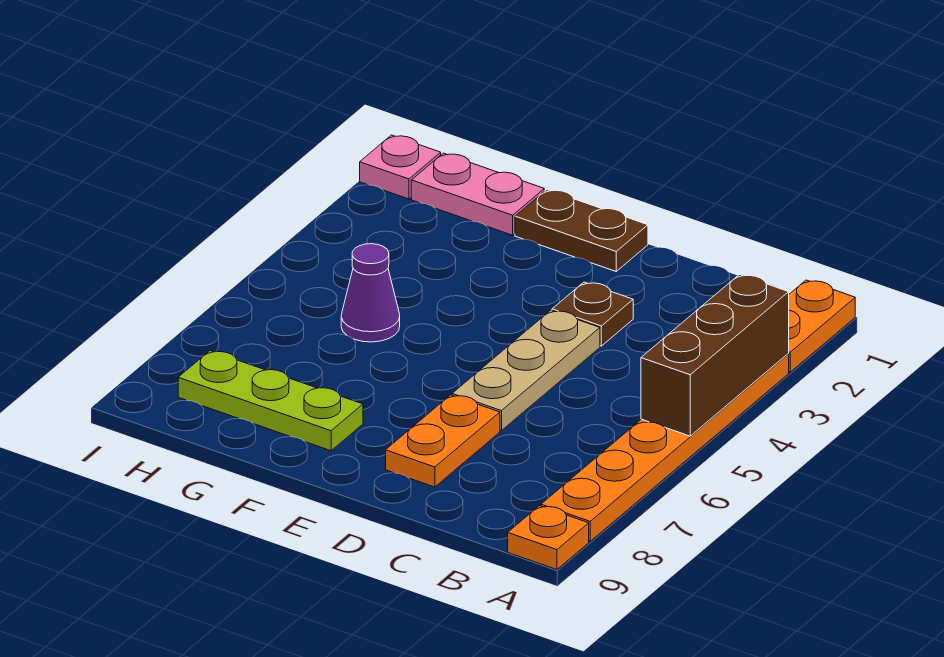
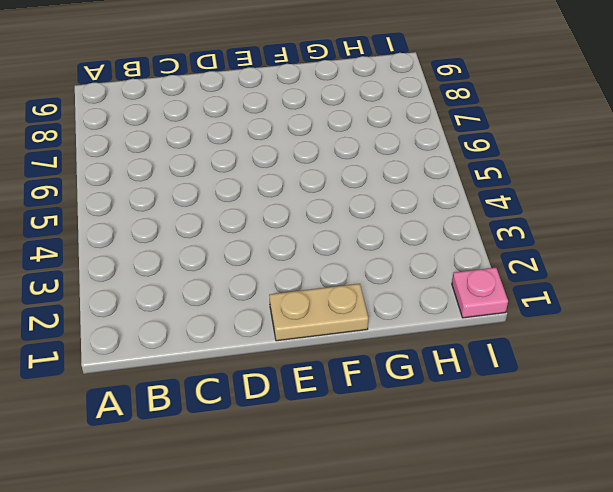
tan 1x2 plate [269,284,368,341] -> brown 1x2 plate [515,190,648,271]
none -> orange 1x2 plate [788,280,855,372]
none -> orange 1x6 plate [541,354,789,541]
none -> orange 1x1 plate [508,506,589,570]

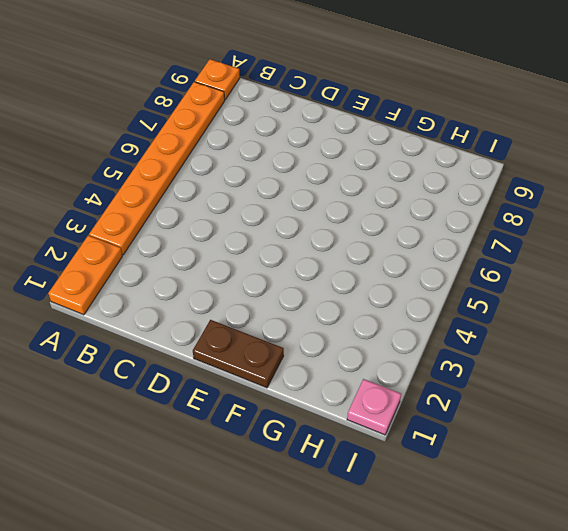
none -> brown 1x1 plate [552,282,633,346]
none -> tan 1x3 plate [452,310,600,431]
none -> orange 1x2 plate [386,395,500,487]

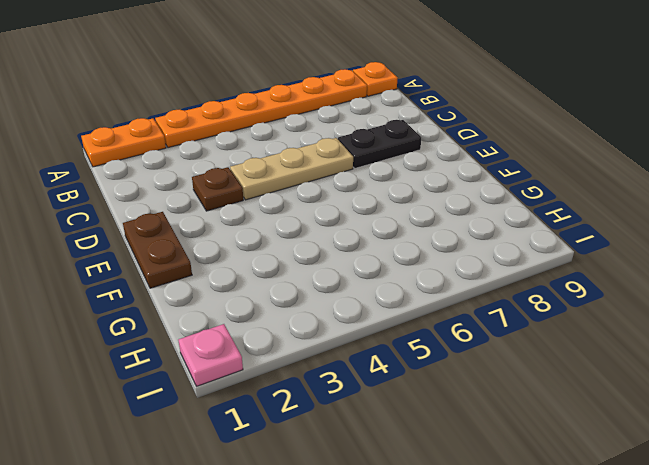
black 1x2 plate [338,120,421,168] -> orange 1x2 plate [386,395,500,487]
none -> lime 1x3 plate [178,351,363,451]
none -> pink 1x2 plate [411,153,544,235]
none -> purple 1x1 cone [341,244,400,342]

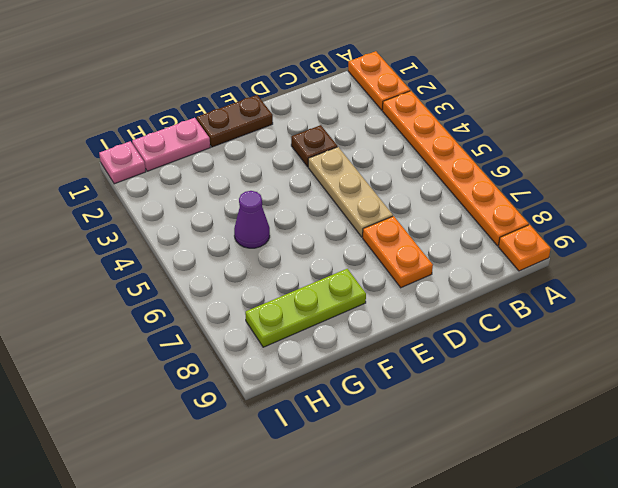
none -> brown 1x3 brick [641,275,789,436]

